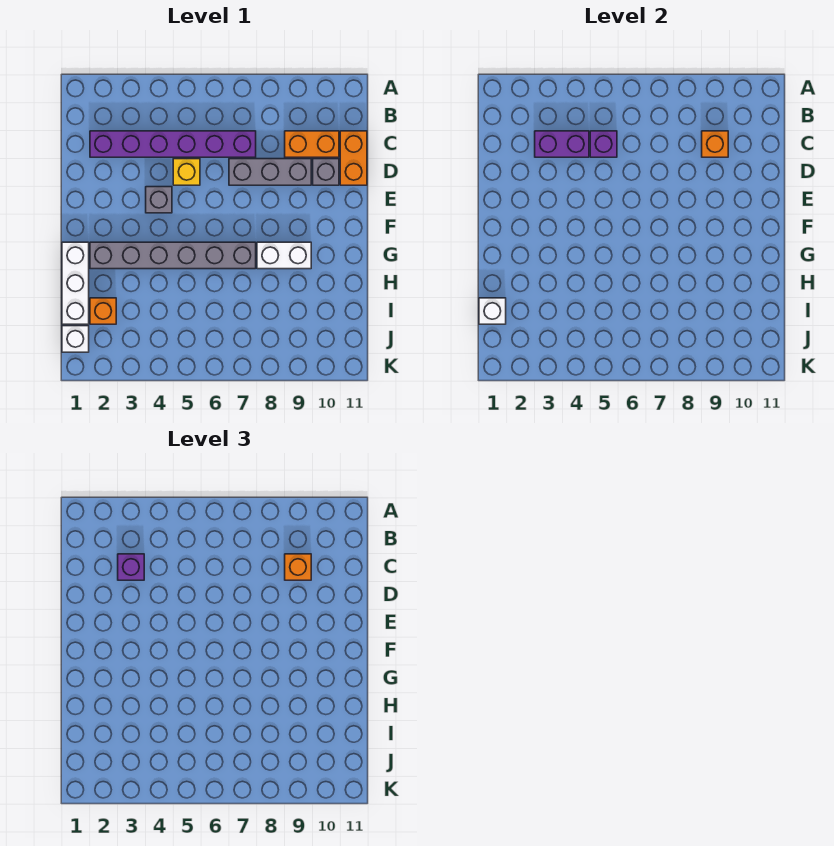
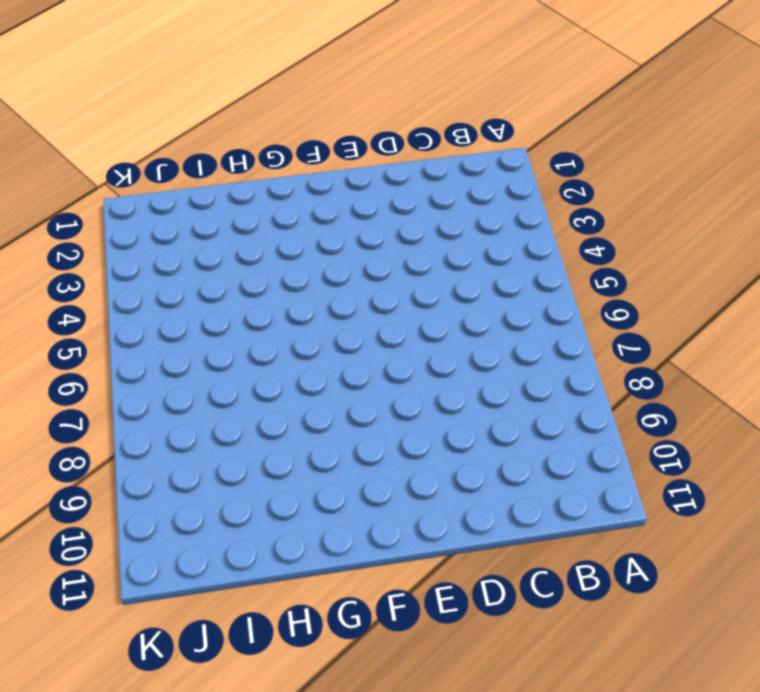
none -> purple 1x6 brick [90,131,256,157]
none -> orange 1x2 brick [285,131,339,157]
none -> orange 1x2 brick [340,131,367,185]

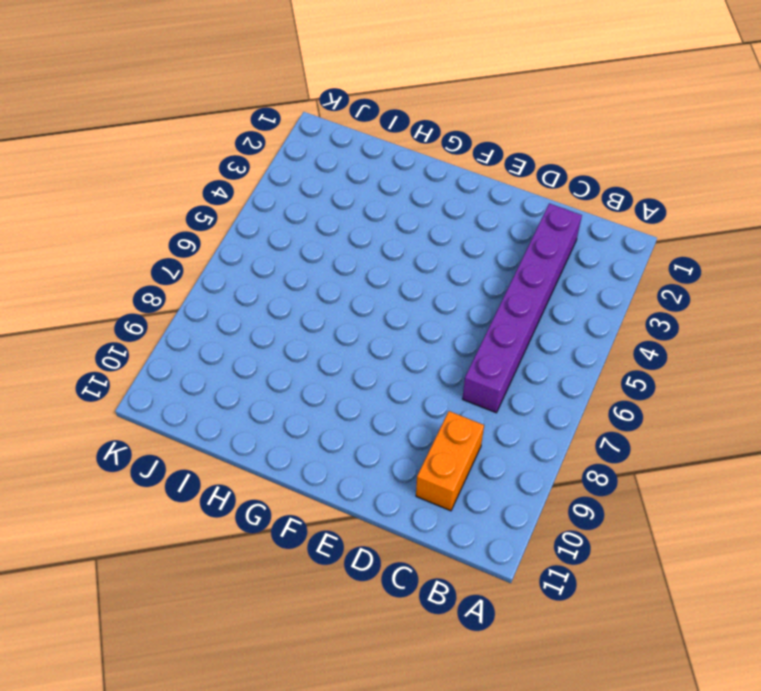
none -> orange 1x2 brick [340,131,367,185]
none -> yellow 1x1 brick [173,159,200,185]
none -> grey 1x3 brick [229,159,311,185]

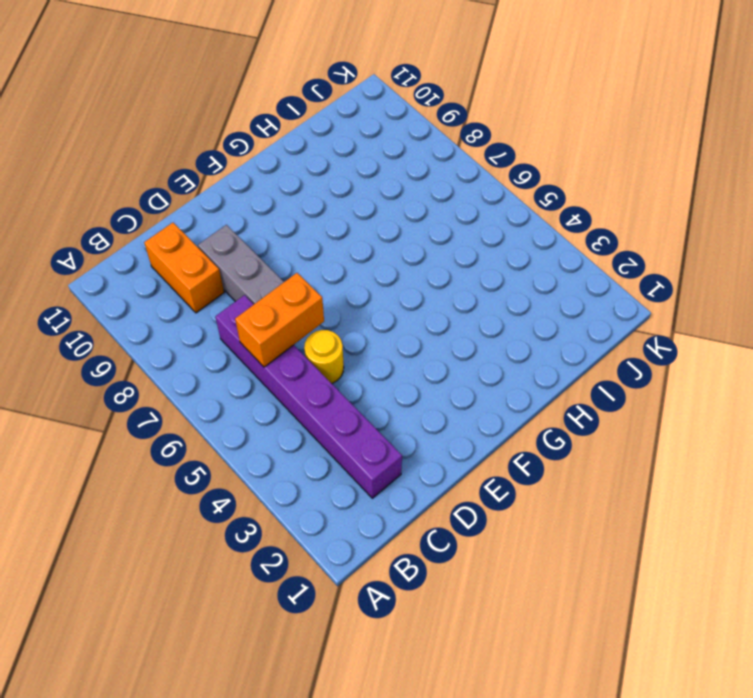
orange 1x2 brick [235,273,324,367] -> orange 1x2 brick moved to [340,131,367,185]
yellow 1x1 round brick [304,330,344,383] -> yellow 1x1 brick [173,159,200,185]
none -> grey 1x1 brick [313,159,339,185]
none -> grey 1x1 brick [146,187,172,213]
none -> white 1x3 brick [62,242,89,324]

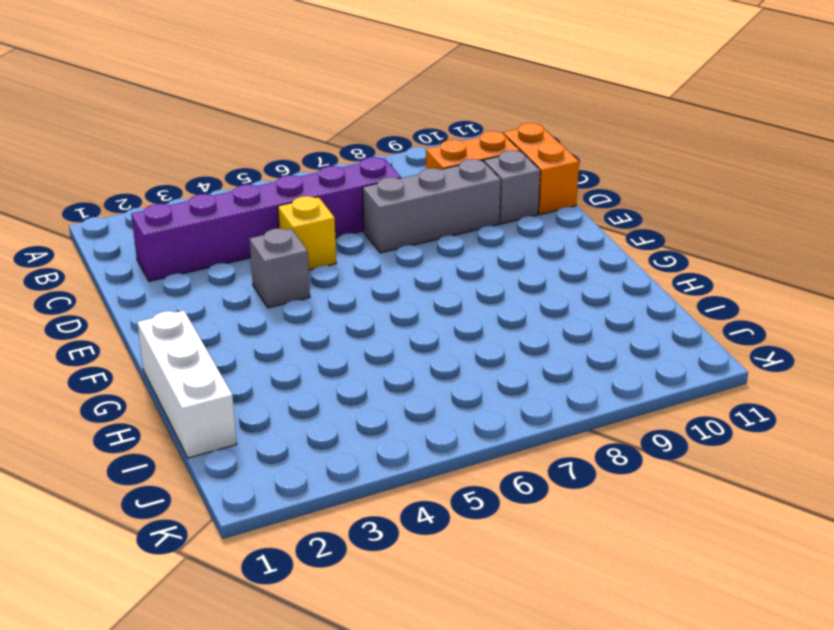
none -> grey 1x6 brick [90,242,256,269]
none -> white 1x2 brick [257,242,311,269]
none -> orange 1x1 brick [90,298,116,324]

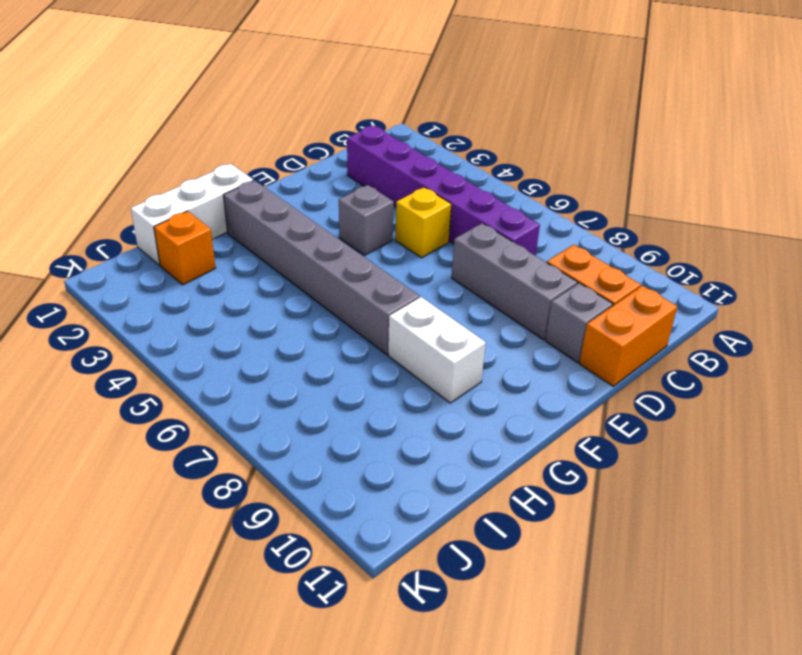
none -> white 1x1 brick [62,326,89,352]
none -> purple 1x2 brick [535,131,589,157]
none -> purple 1x1 brick [590,131,617,157]

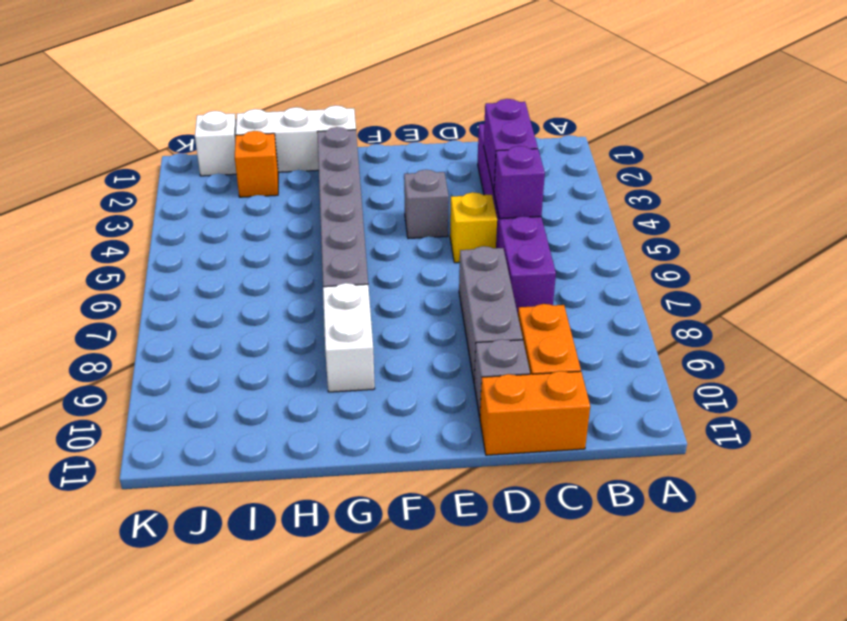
none -> orange 1x1 brick [702,131,728,157]
none -> white 1x1 brick [479,298,506,324]
none -> purple 1x1 brick [118,554,144,580]

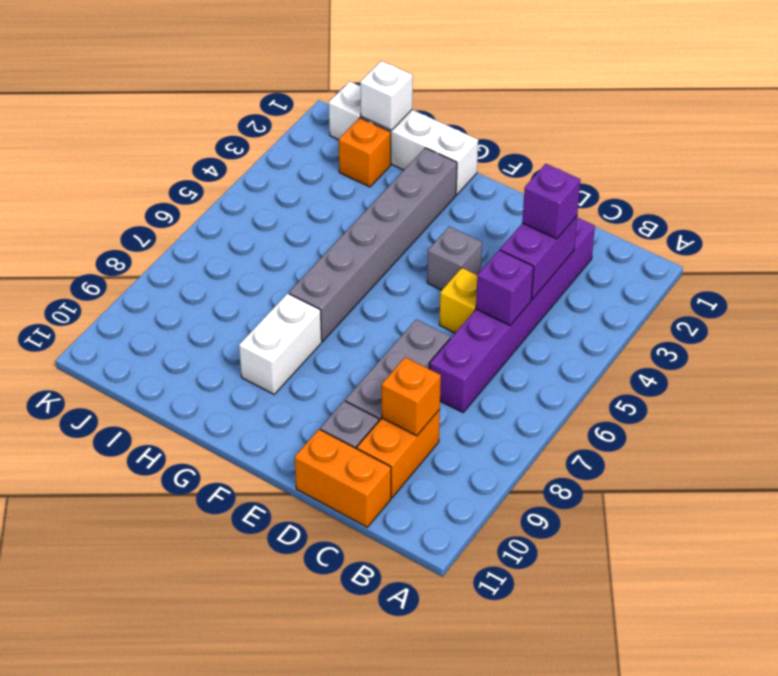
none -> orange 1x1 brick [285,554,311,580]

